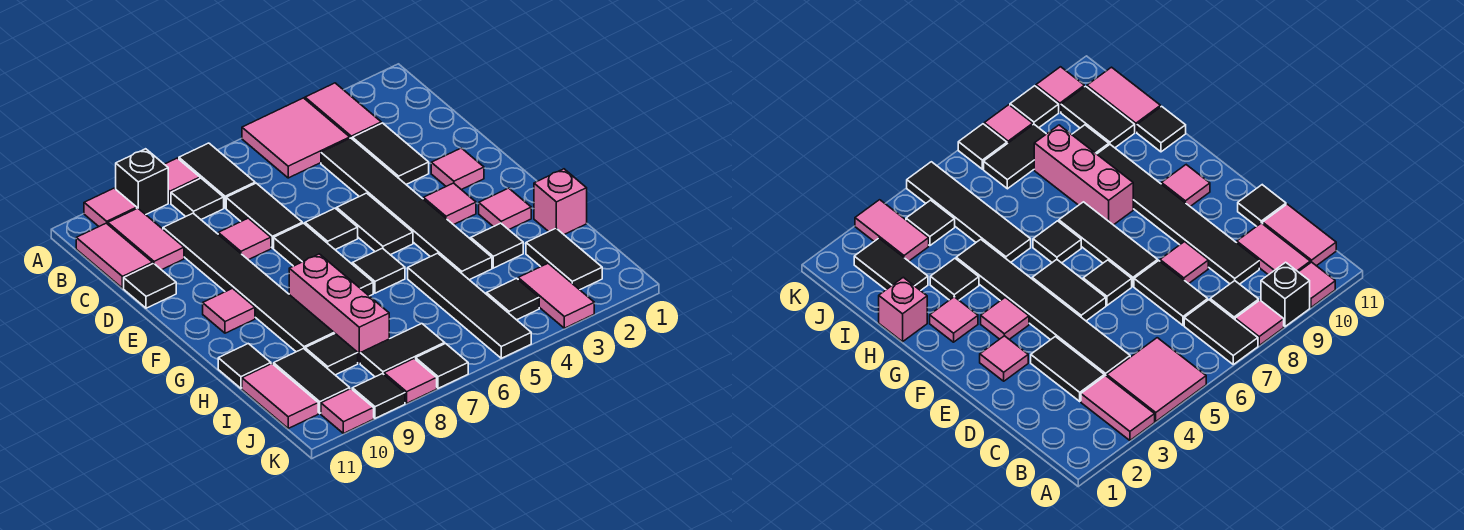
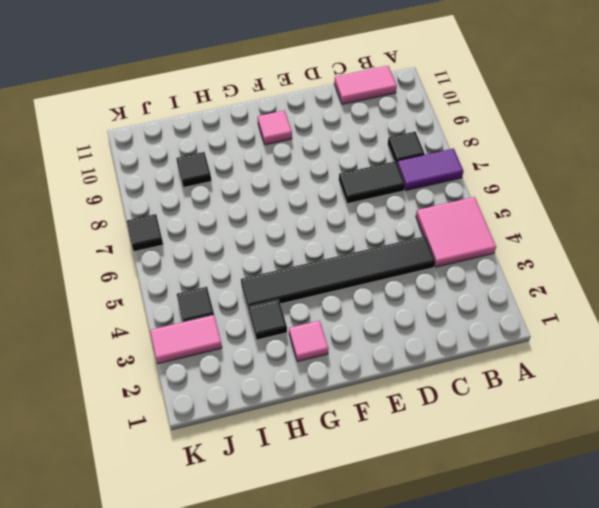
purple 1x2 tile [397,148,464,190] -> black 1x2 tile [179,143,255,208]
none -> pink 1x2 tile [305,83,381,138]
none -> pink 1x1 tile [164,158,200,203]
none -> black 1x1 brick [116,149,168,215]
none -> pink 1x1 tile [84,188,137,226]

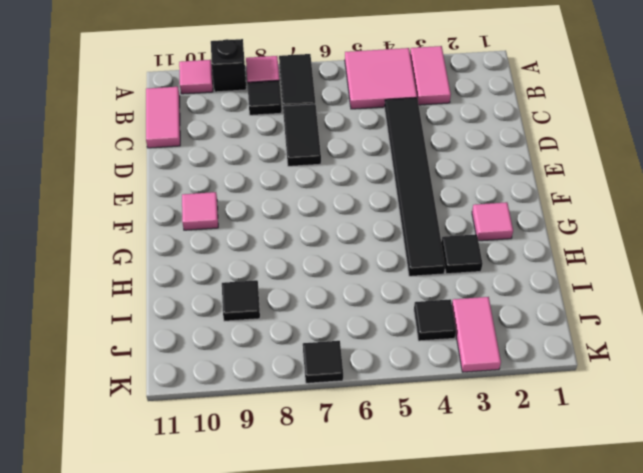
none -> pink 1x2 tile [108,208,184,270]
none -> black 1x2 tile [352,123,429,184]
none -> black 1x6 tile [163,213,334,352]
none -> pink 1x1 tile [218,218,271,260]

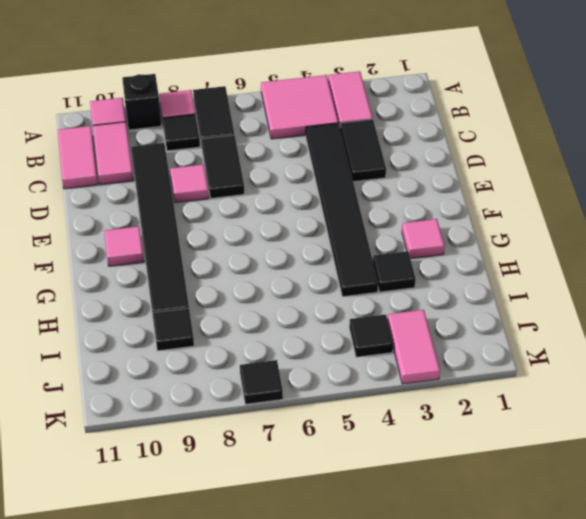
none -> black 1x1 tile [124,263,176,308]
none -> pink 1x1 tile [431,148,484,190]
none -> black 1x2 tile [337,193,413,255]
none -> black 1x1 tile [305,208,358,250]

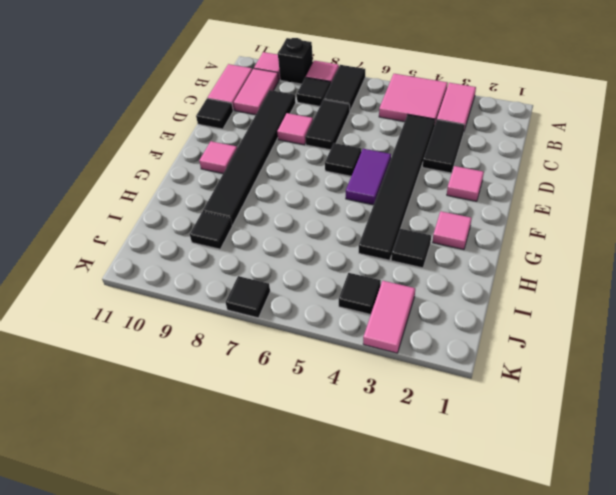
purple 1x2 tile [346,149,391,205] -> black 1x2 tile [337,193,413,255]
none -> black 1x3 tile [274,223,373,296]
none -> pink 1x1 tile [423,183,476,225]
none -> black 1x1 tile [352,248,405,293]
none -> pink 1x3 brick [289,254,389,363]

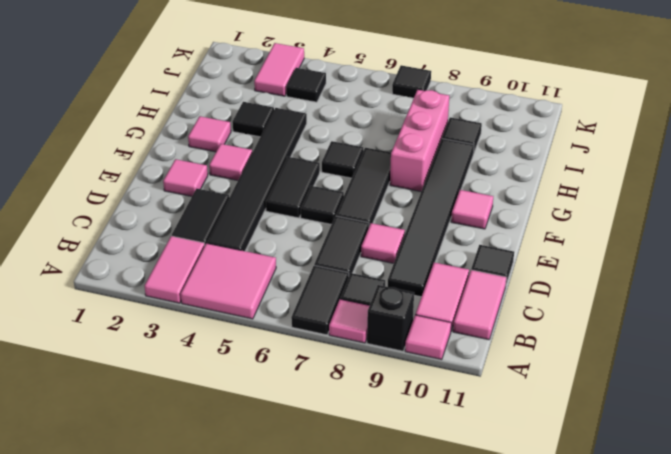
none -> pink 1x1 brick [534,169,587,234]
none -> black 1x4 tile [408,253,531,358]
none -> black 1x1 tile [218,344,271,388]
none -> black 1x2 tile [526,228,602,290]

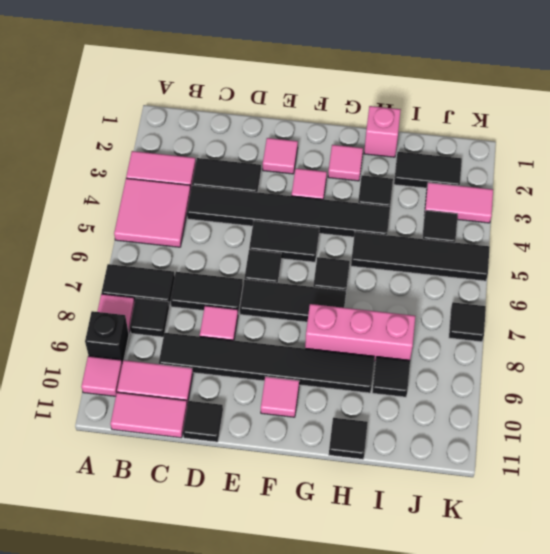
none -> black 1x2 tile [274,349,350,413]
none -> pink 1x2 tile [242,364,318,428]
none -> black 1x2 tile [360,324,445,377]
none -> pink 1x1 tile [384,359,437,403]

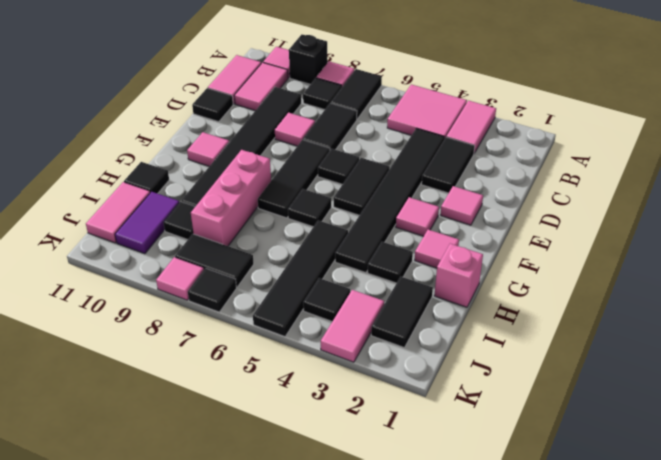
purple 1x2 tile [115,192,179,254] -> black 1x2 tile [274,349,350,413]
none -> black 1x1 tile [352,374,405,418]
none -> pink 1x1 tile [321,389,374,434]

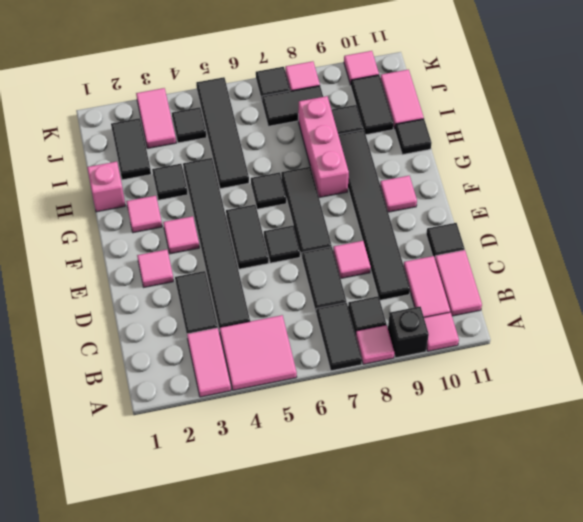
none -> black 1x1 tile [352,374,405,418]

